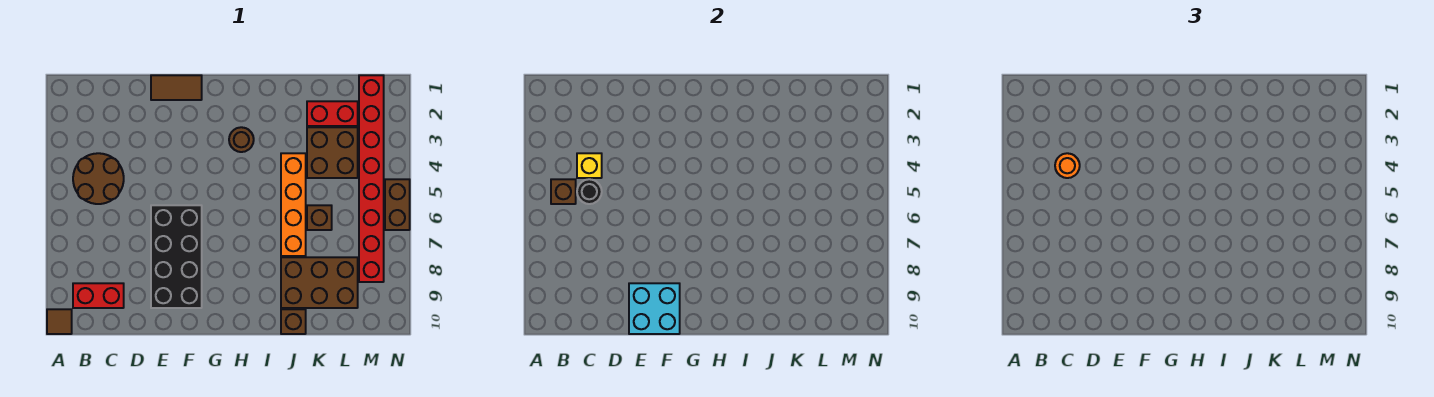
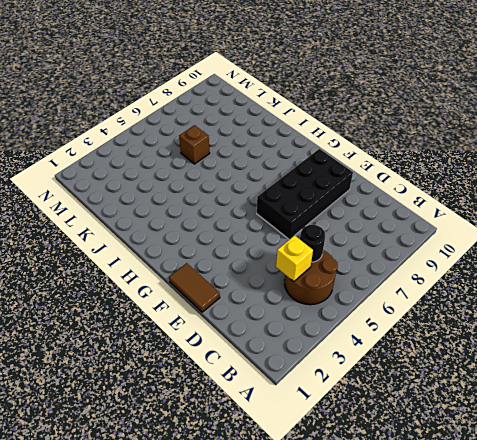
none -> brown 1x1 tile [47,309,72,334]
none -> red 1x2 brick [73,283,124,308]
none -> brown 1x1 round brick [229,127,254,152]

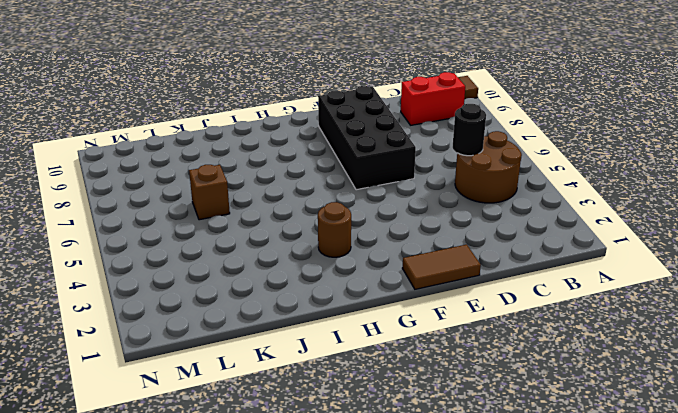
none -> orange 1x4 brick [281,153,306,256]
none -> brown 2x3 brick [281,257,358,308]
none -> brown 1x1 brick [281,309,306,334]

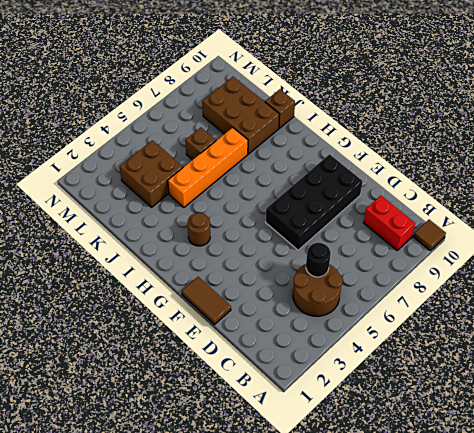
none -> red 1x2 brick [307,101,358,126]
none -> red 1x8 brick [359,75,384,282]
none -> brown 1x2 brick [385,179,410,230]

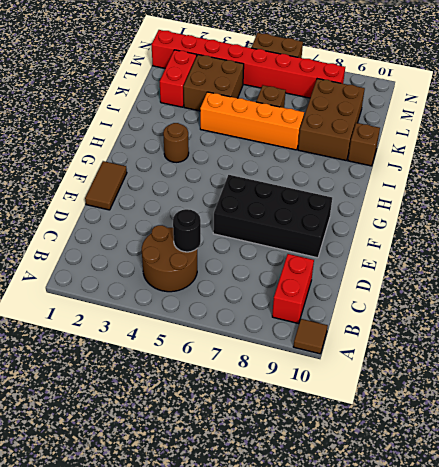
none -> brown 1x1 brick [551,179,576,204]
none -> yellow 1x1 brick [577,153,602,178]
none -> cyan 2x2 brick [629,283,680,334]

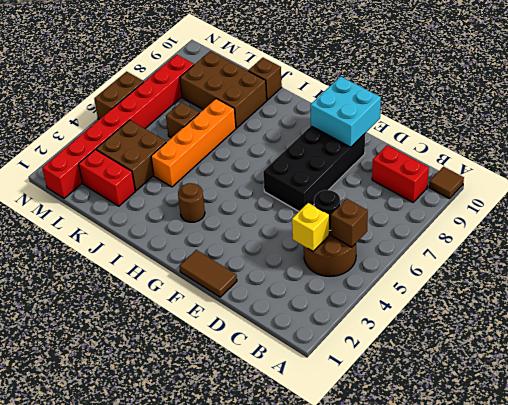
none -> orange 1x1 round brick [1055,153,1080,178]

